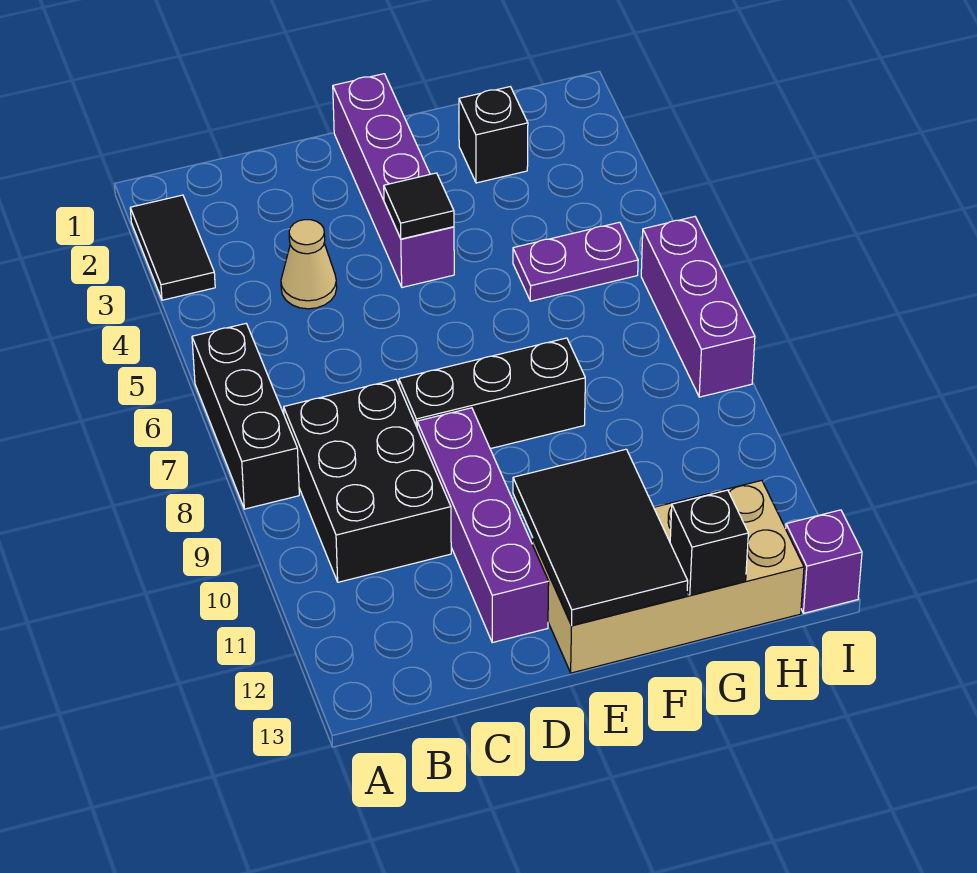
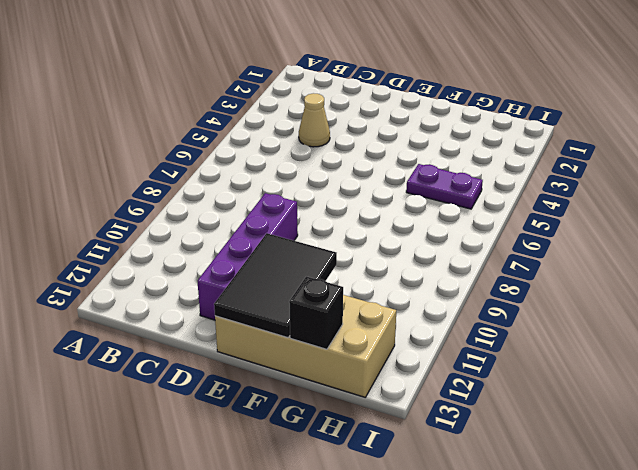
none -> black 1x2 tile [130,195,215,300]
none -> black 1x3 brick [192,324,299,509]
none -> black 2x3 brick [284,379,451,582]

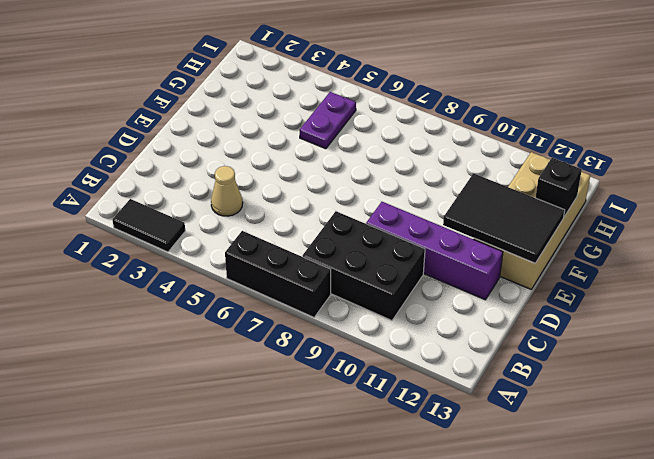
none -> black 1x3 brick [399,338,585,449]
none -> purple 1x4 brick [333,74,454,287]
none -> black 1x1 brick [459,87,528,183]

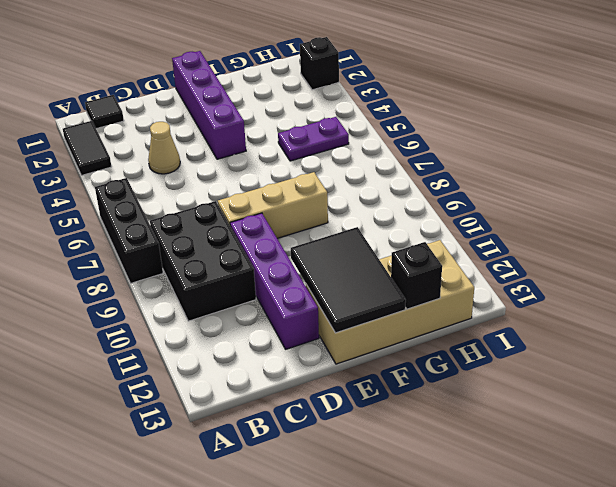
black 1x1 tile [85,95,124,129] -> black 1x1 tile moved to [384,173,454,239]
tan 1x3 brick [218,172,328,238] -> black 1x3 brick [399,338,585,449]
black 1x1 brick [300,37,339,90] -> black 1x1 brick moved to [459,87,528,183]
none -> purple 1x3 brick [641,217,755,397]
none -> purple 1x1 brick [786,510,862,613]

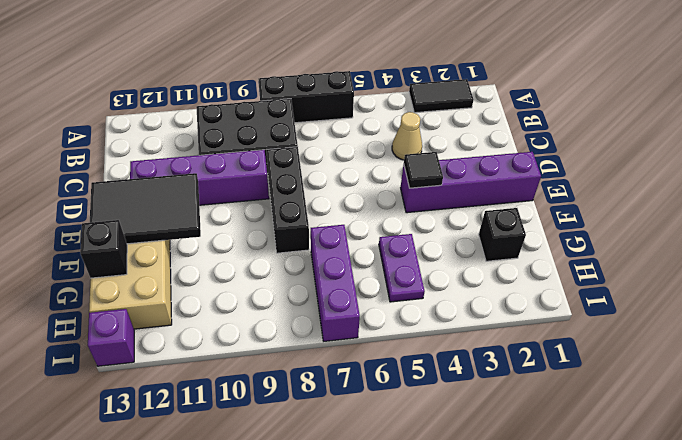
purple 1x3 brick [311,225,360,341] -> purple 1x3 brick turned to [641,217,755,397]

